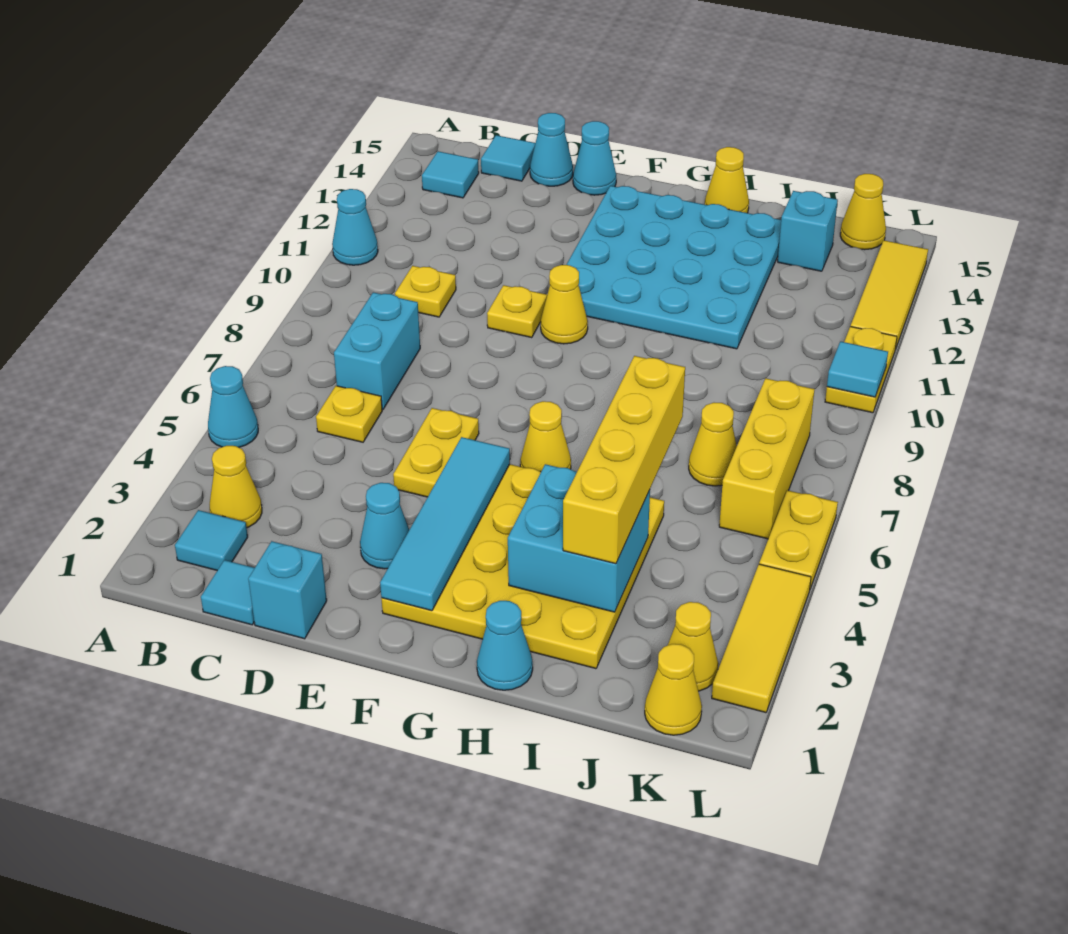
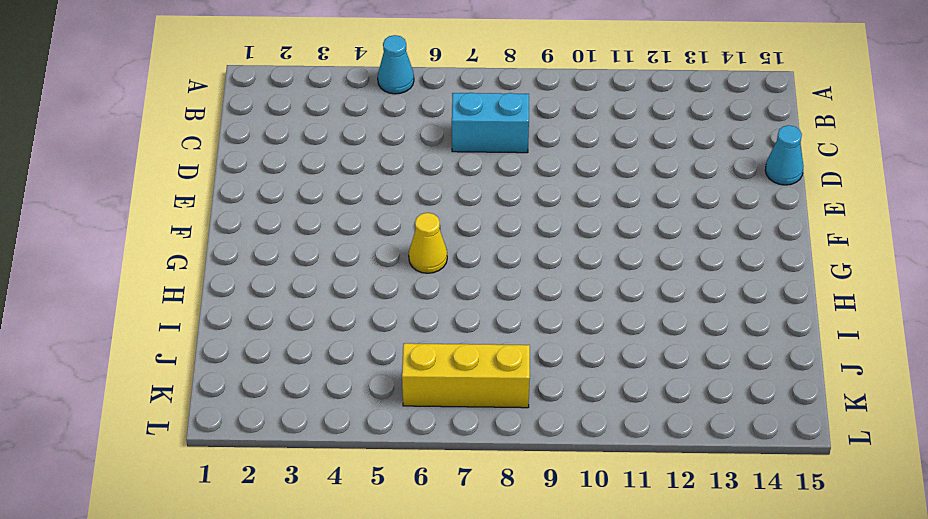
none -> cyan 1x1 cone [332,189,378,265]
none -> cyan 1x1 tile [175,510,248,570]
none -> yellow 1x1 cone [210,446,262,528]
none -> cyan 1x1 tile [422,151,479,198]

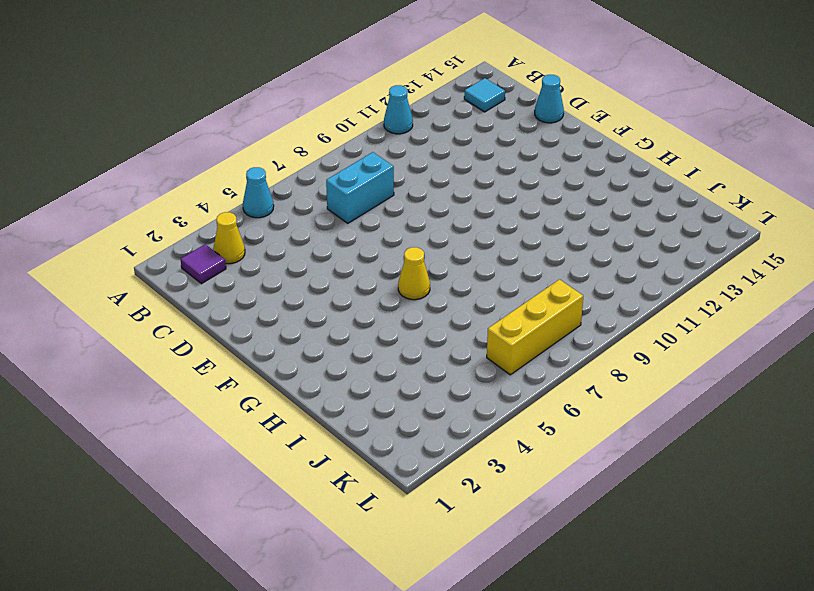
purple 1x1 tile [181,244,226,284] -> cyan 1x1 tile [175,510,248,570]
none -> cyan 1x1 tile [201,560,254,625]
none -> yellow 1x1 plate [316,386,382,442]
none -> yellow 1x1 plate [395,266,456,317]
none -> cyan 1x1 tile [481,135,535,181]

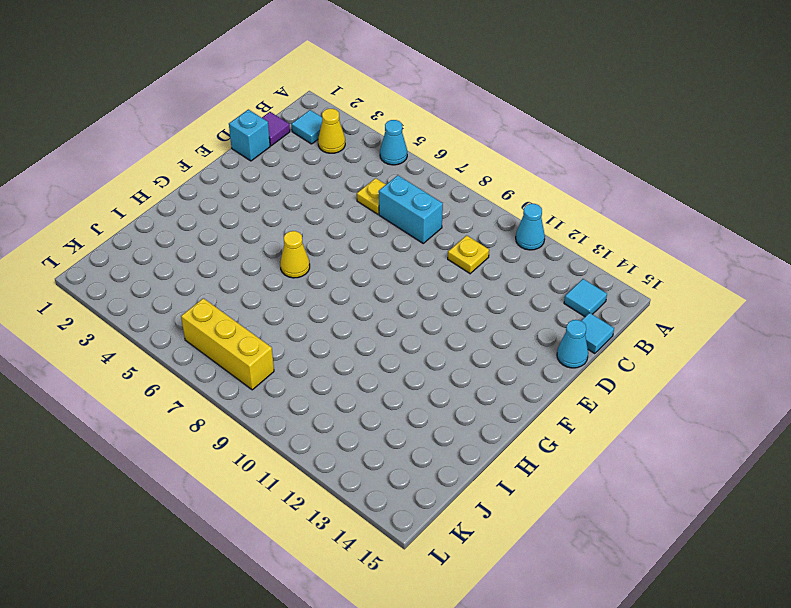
purple 1x1 tile [262,112,290,146] -> cyan 1x1 tile [201,560,254,625]
none -> cyan 1x1 cone [360,483,409,569]
none -> yellow 1x2 plate [393,408,479,497]
none -> yellow 1x1 plate [487,285,547,338]
none -> cyan 1x1 cone [573,121,616,195]

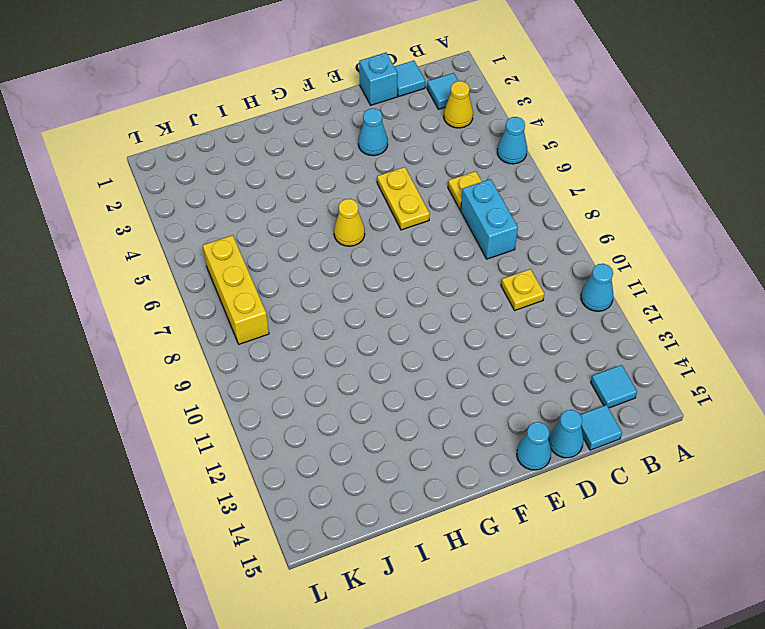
none -> yellow 1x1 plate [487,285,547,338]
none -> yellow 4x4 plate [381,464,664,669]
none -> yellow 1x1 cone [541,265,588,344]
none -> cyan 4x4 plate [567,186,781,349]

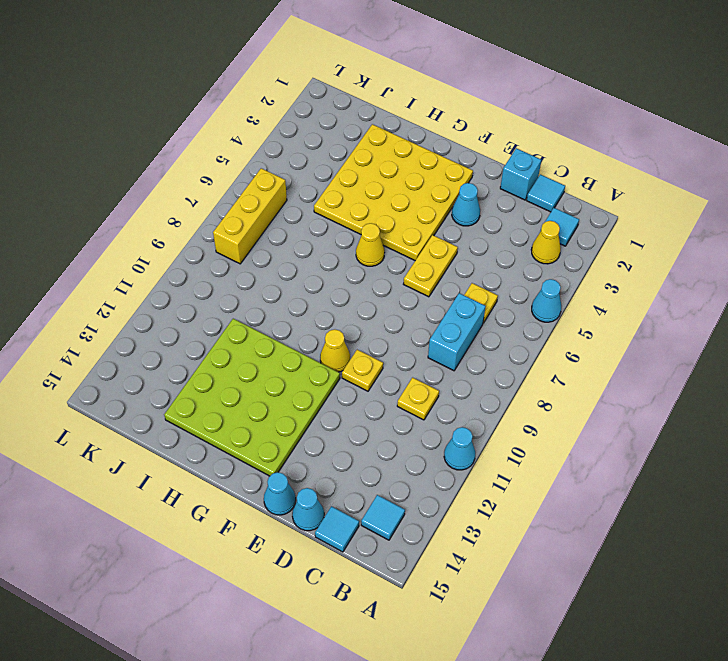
lime 4x4 plate [164,319,340,476] -> cyan 4x4 plate [567,186,781,349]
none -> cyan 1x1 cone [477,601,533,690]
none -> yellow 1x1 cone [705,147,749,213]
none -> yellow 1x1 cone [689,402,737,486]
none -> cyan 1x1 brick [778,191,838,271]

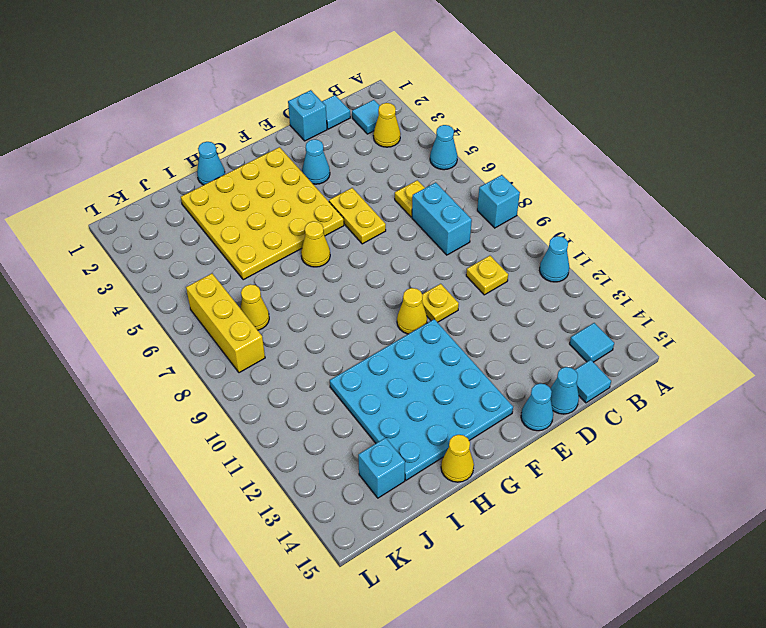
cyan 1x1 brick [477,175,520,228] -> none
none -> yellow 1x1 cone [645,644,702,735]
none -> yellow 1x1 cone [668,602,718,691]
none -> yellow 1x1 cone [840,174,886,250]
none -> yellow 1x3 tile [712,564,811,713]

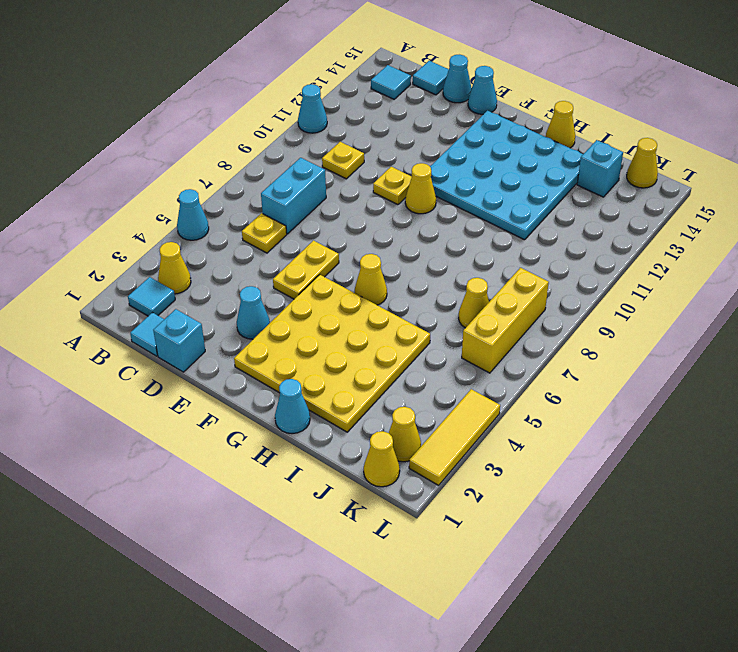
none -> yellow 1x2 plate [759,490,838,588]
none -> yellow 1x2 plate [825,326,897,413]
none -> yellow 1x3 tile [851,240,928,350]
none -> cyan 1x4 tile [380,437,510,611]

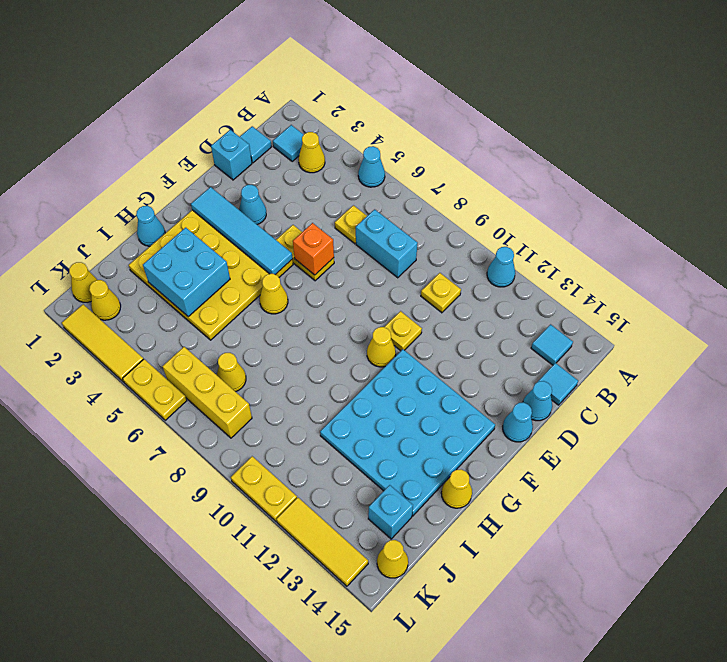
orange 1x1 brick [293,223,334,275] -> none
none -> cyan 1x1 tile [827,341,888,397]
none -> yellow 1x4 brick [563,356,685,564]

